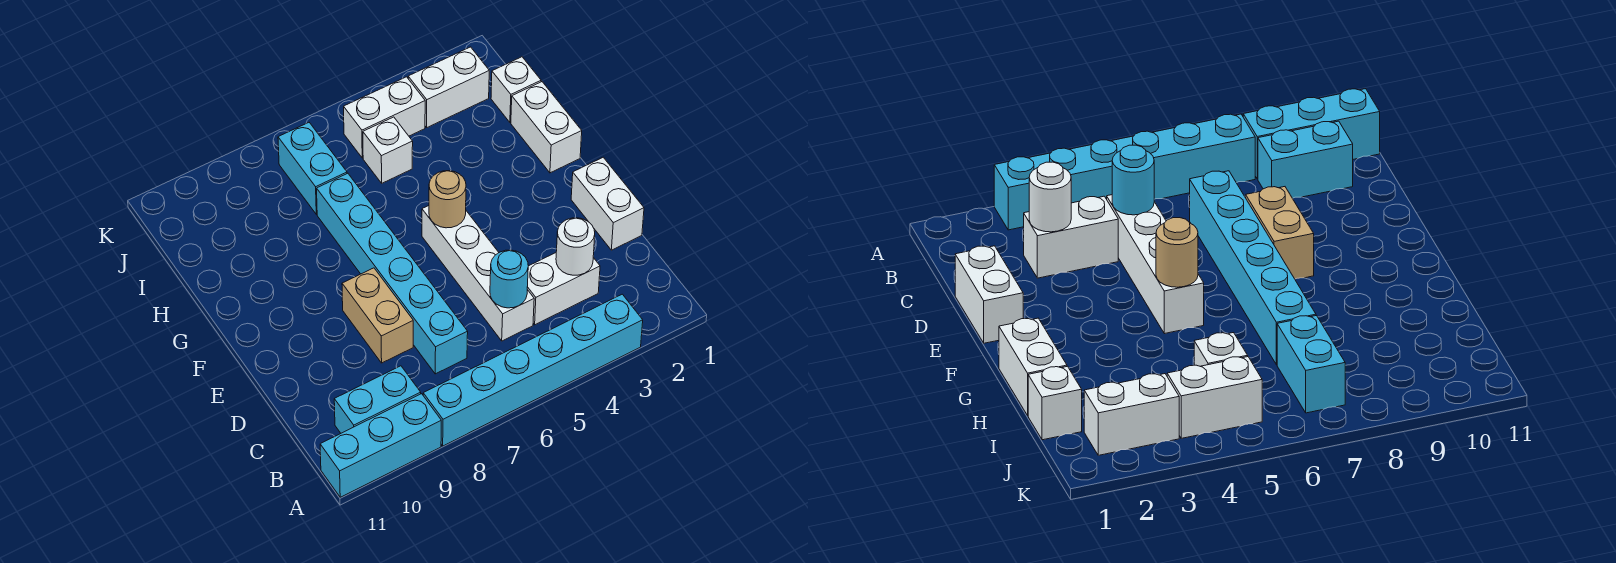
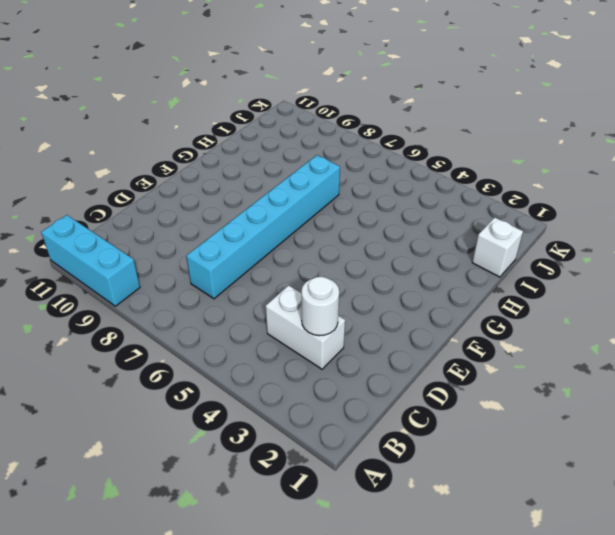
none -> cyan 1x6 brick [423,294,643,446]
none -> cyan 1x2 brick [334,366,421,433]
none -> white 1x4 brick [422,206,534,341]

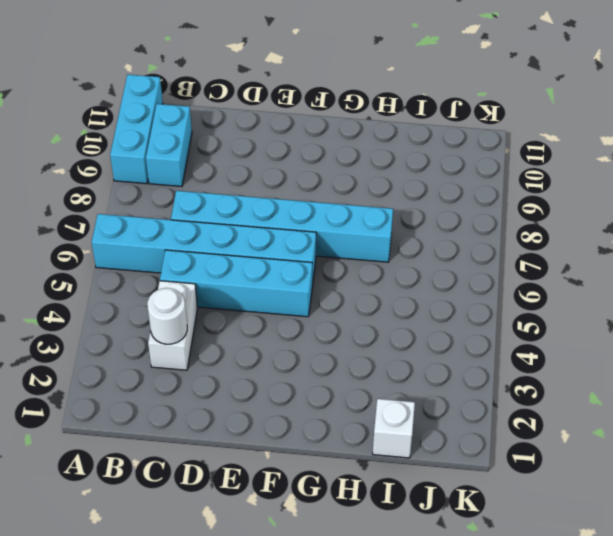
cyan 1x6 brick [92,214,316,286] -> cyan 1x6 brick turned to [423,294,643,446]
cyan 1x4 brick [160,250,312,317] -> white 1x4 brick [422,206,534,341]
none -> white 1x2 brick [571,157,644,250]
none -> tan 1x2 brick [342,268,413,363]
none -> white 1x2 brick [511,82,582,173]

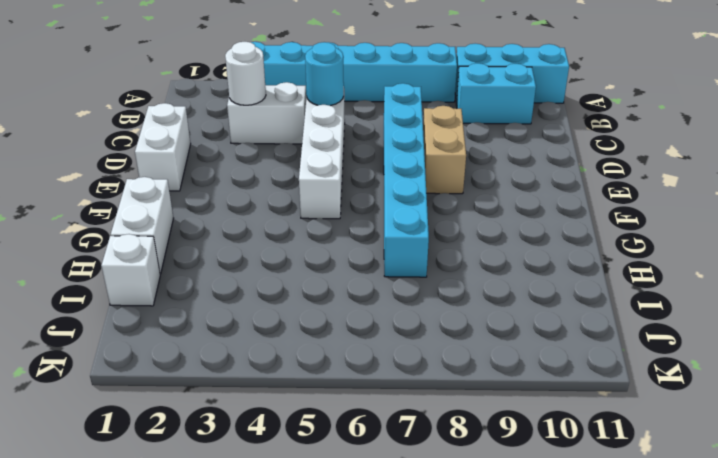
none -> white 1x1 brick [363,117,413,183]
none -> cyan 1x2 brick [278,123,347,214]
none -> white 1x2 brick [408,47,489,127]

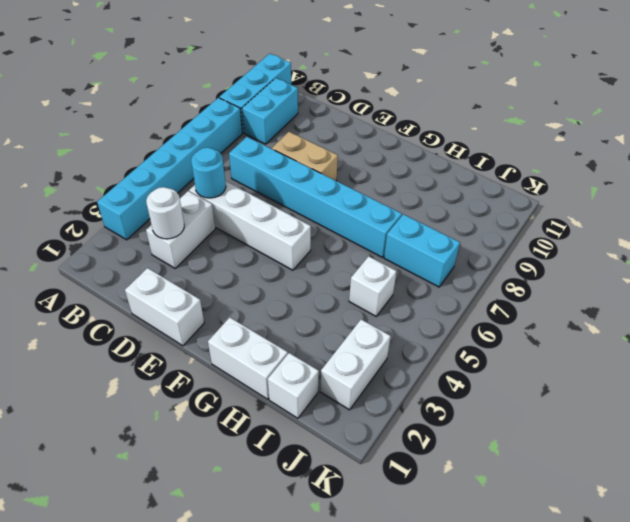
none -> white 1x2 brick [344,77,425,158]
none -> tan 1x1 round brick [429,171,466,228]

